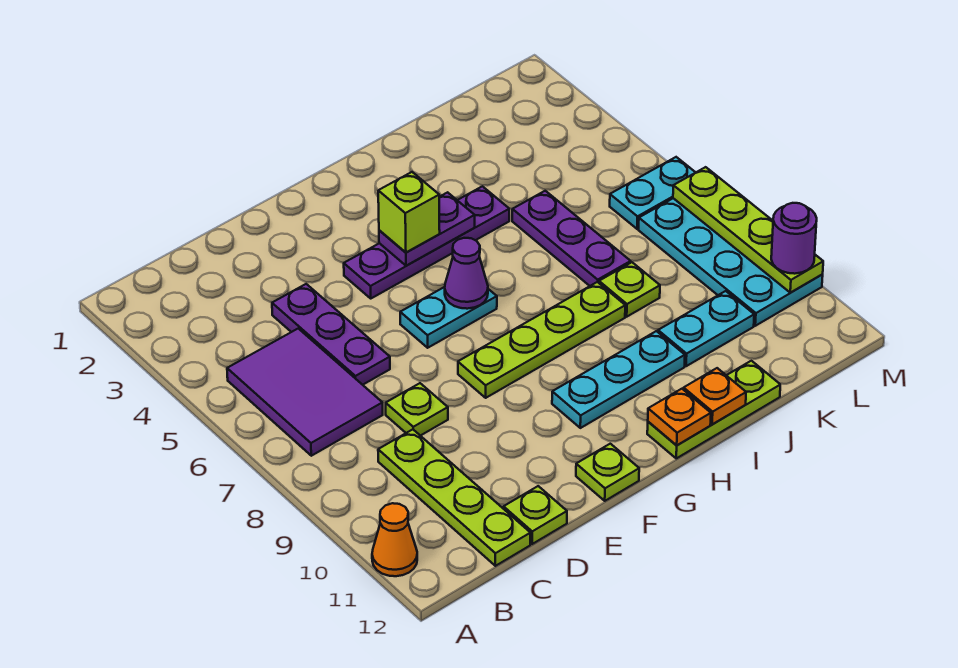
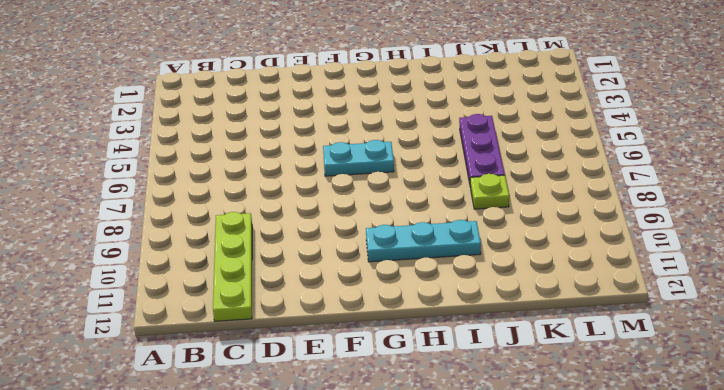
none -> orange 1x1 cone [372,503,417,576]
none -> purple 2x3 tile [227,329,383,456]
none -> purple 1x3 plate [272,284,390,385]

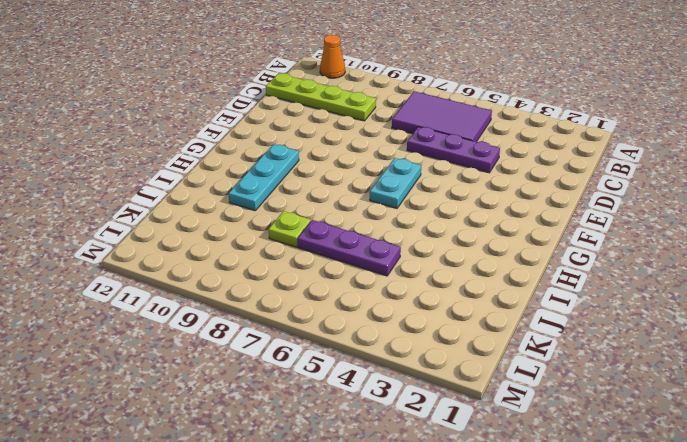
none -> lime 1x1 plate [386,383,448,436]
none -> lime 1x1 plate [504,486,567,544]
none -> purple 1x4 plate [344,186,509,298]

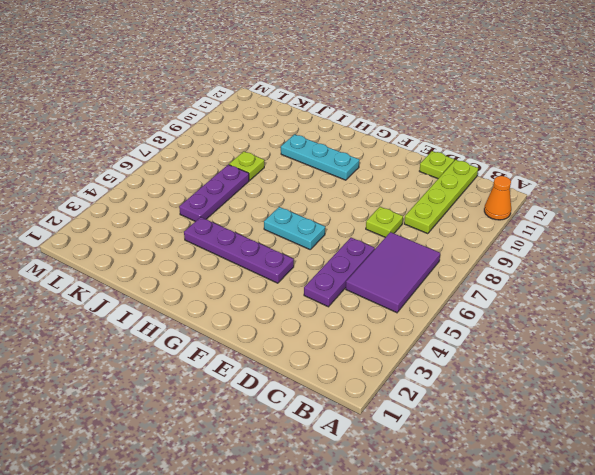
none -> lime 1x4 plate [458,282,625,398]
none -> lime 1x1 plate [576,444,639,501]
none -> lime 1x3 plate [647,361,780,458]

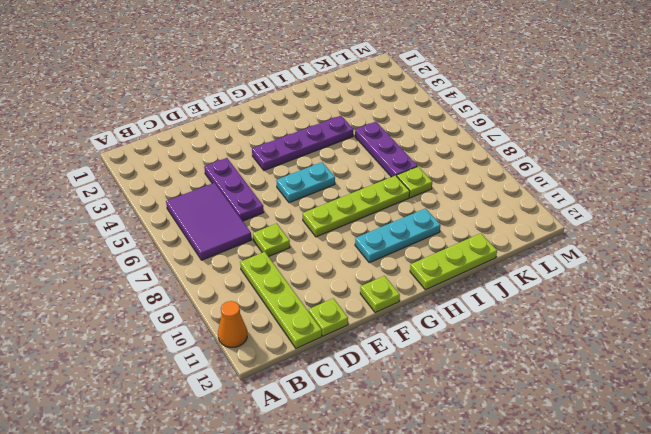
none -> cyan 1x2 plate [658,291,754,366]
none -> cyan 1x2 plate [610,157,696,229]
none -> cyan 2x4 plate [639,198,823,326]

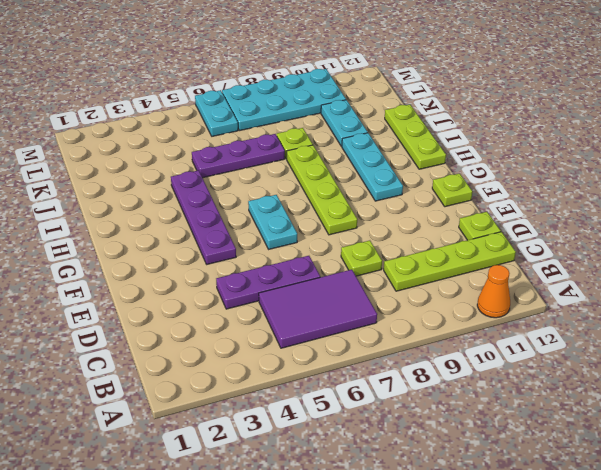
none -> purple 1x2 plate [379,192,475,266]
none -> purple 1x1 cone [445,238,488,309]
none -> orange 1x1 plate [648,389,711,445]

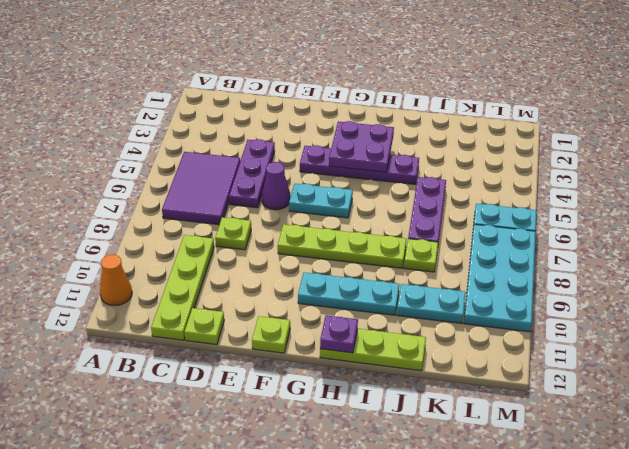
purple 1x1 cone [262,162,291,210] -> purple 1x1 cone moved to [445,238,488,309]
purple 2x2 plate [329,121,394,172] -> purple 1x2 plate [379,192,475,266]
purple 1x1 plate [320,315,358,353] -> orange 1x1 plate [648,389,711,445]
none -> orange 1x1 plate [684,368,746,425]
none -> lime 1x4 plate [673,167,823,293]
none -> lime 1x1 brick [378,172,440,253]

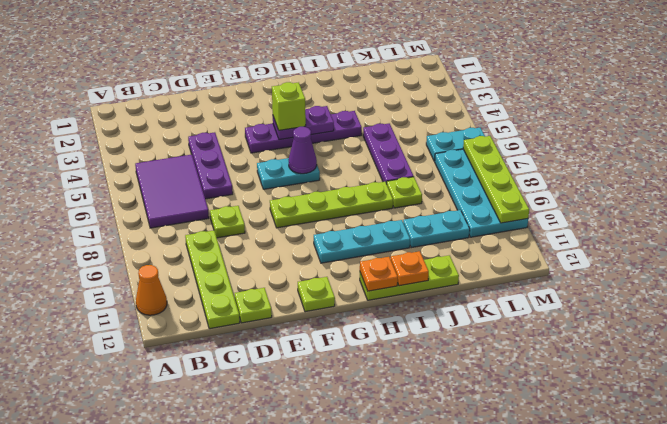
none -> purple 1x1 round brick [771,203,817,274]

